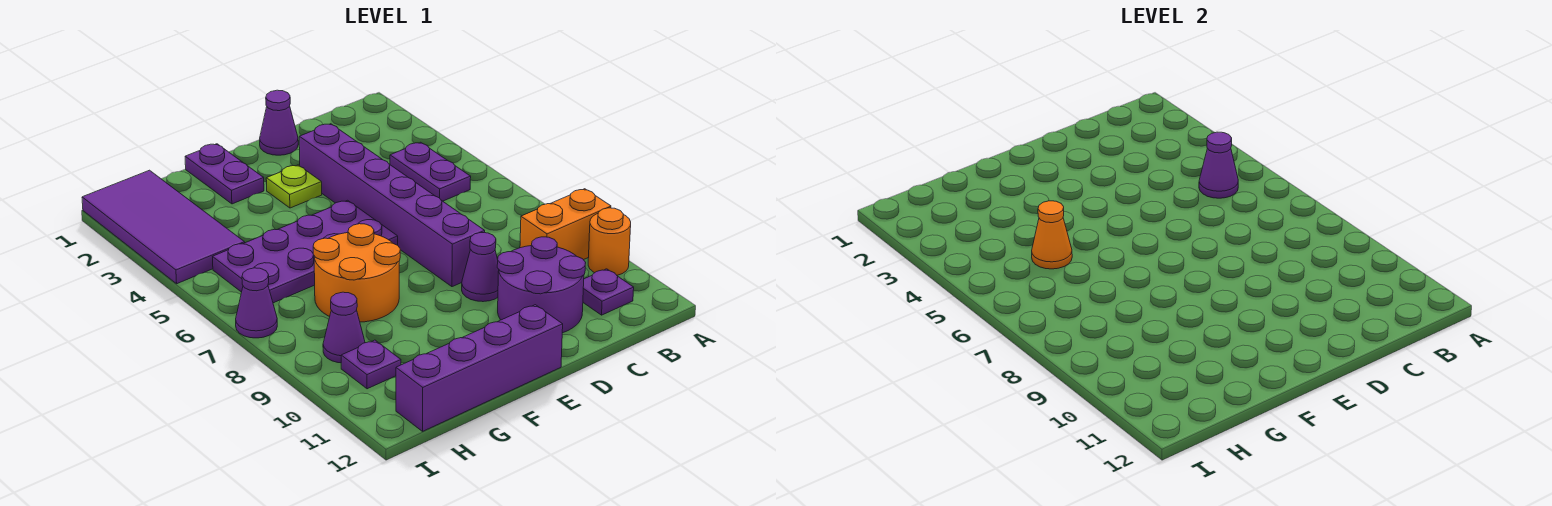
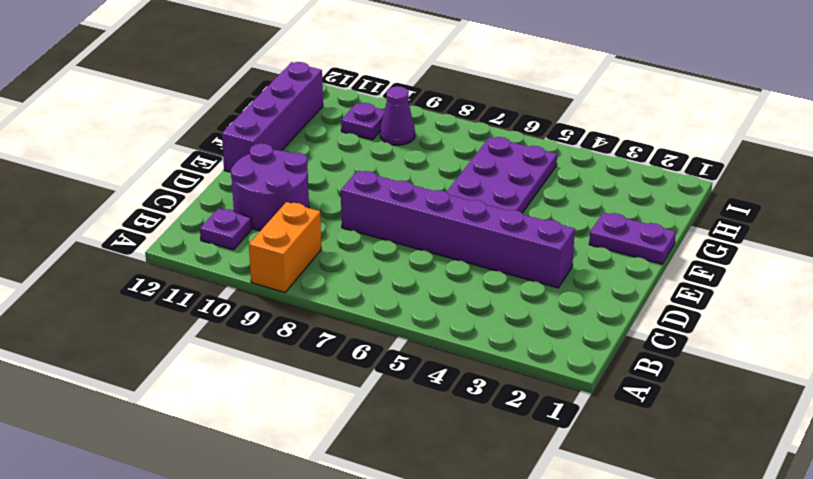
none -> orange 1x1 round brick [588,208,631,275]
none -> purple 1x2 plate [390,142,471,201]
none -> purple 1x1 cone [260,90,298,155]

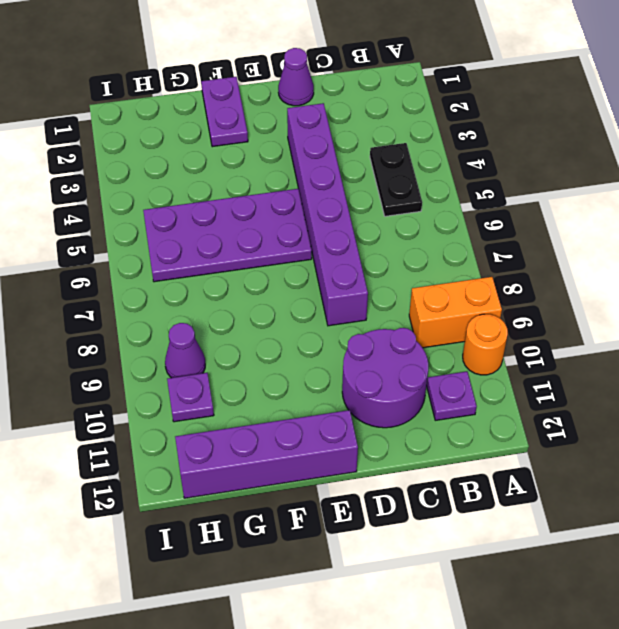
black 1x2 plate [370,143,422,216] -> purple 1x2 plate [390,142,471,201]
none -> purple 1x1 cone [462,233,499,302]
none -> lime 1x1 plate [266,165,322,208]
none -> orange 2x2 round brick [313,224,400,322]

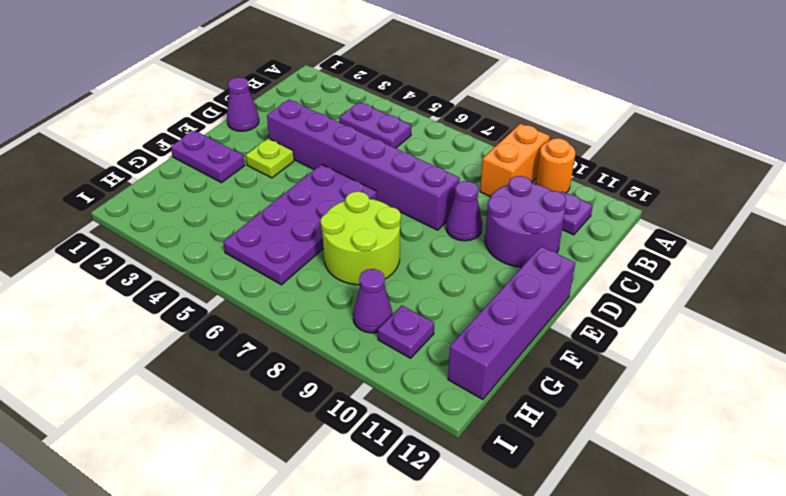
lime 2x2 round brick [321,191,401,285] -> orange 2x2 round brick [313,224,400,322]
none -> purple 2x4 tile [82,170,245,284]
none -> purple 1x1 cone [236,268,277,338]
none -> purple 1x1 cone [1199,132,1238,198]

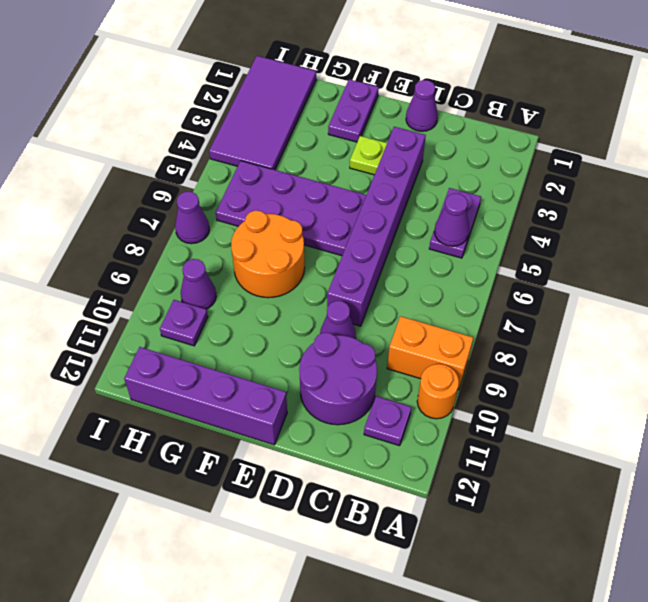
none -> orange 1x1 cone [1032,201,1072,269]

